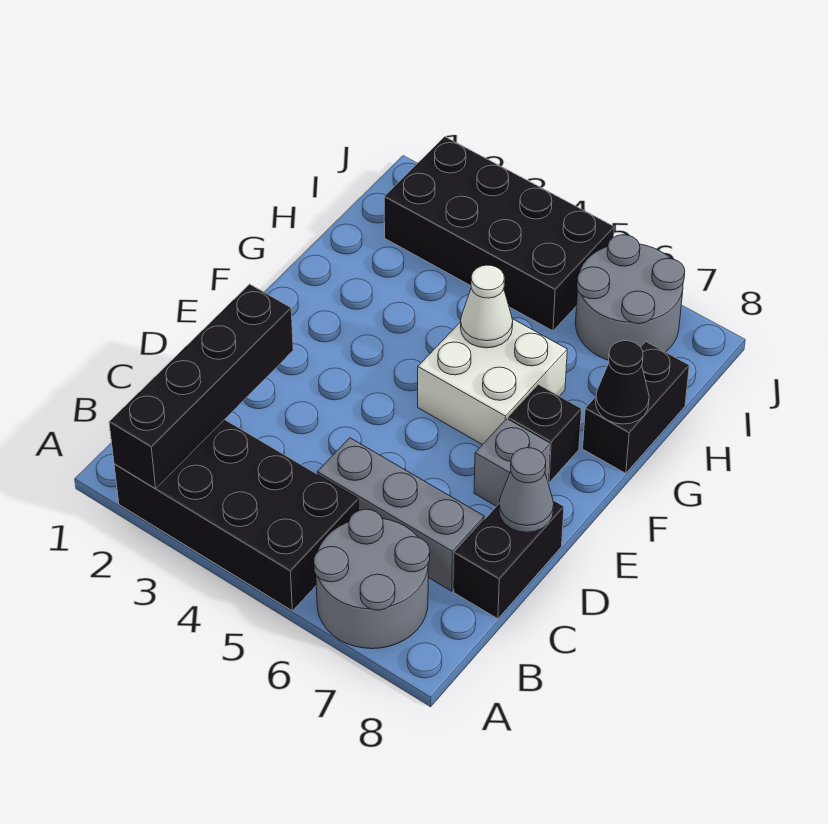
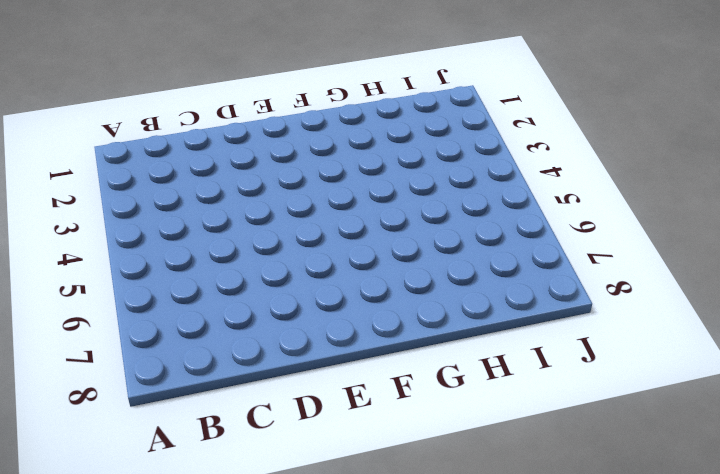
none -> black 2x4 brick [114,420,359,611]
none -> grey 2x2 round brick [314,509,430,649]
none -> grey 1x3 brick [317,438,484,591]

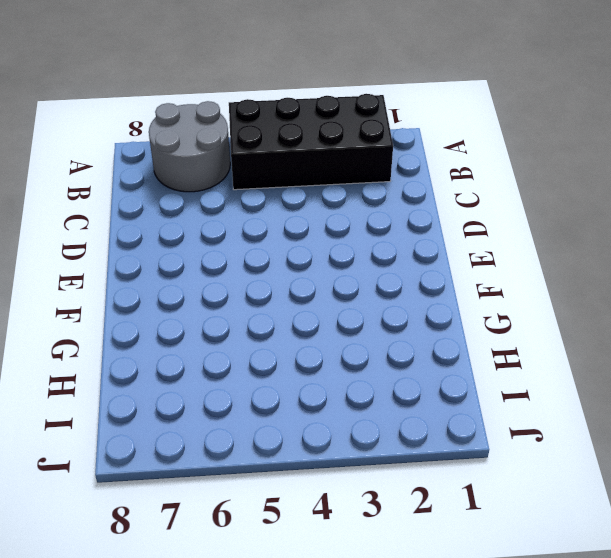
none -> grey 1x3 brick [317,438,484,591]
none -> black 1x2 brick [454,500,564,619]
none -> grey 1x1 brick [474,419,550,506]

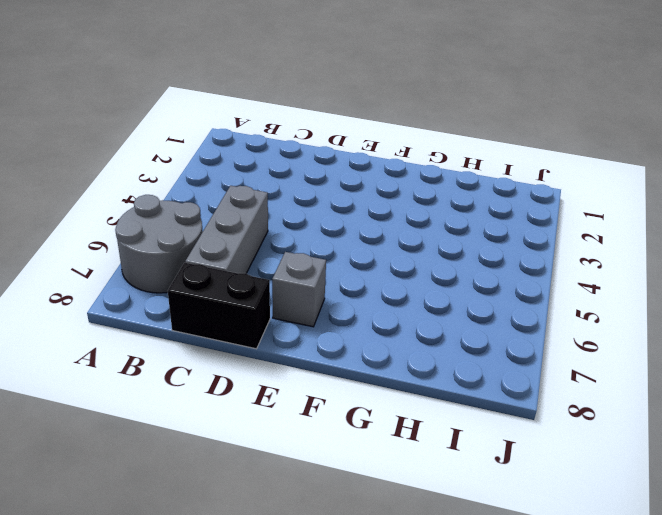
none -> black 2x4 brick [114,420,359,611]
none -> white 2x2 brick [418,319,567,445]
none -> black 1x1 brick [508,385,582,483]

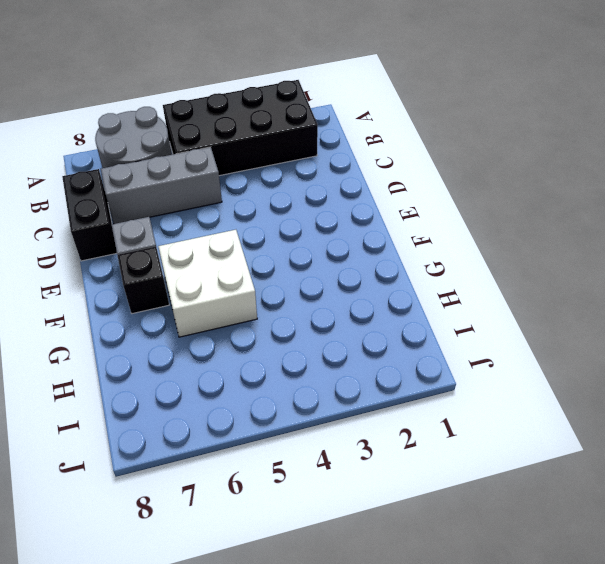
none -> black 1x2 brick [583,342,689,473]
none -> black 2x4 brick [384,137,614,331]
none -> grey 2x2 round brick [575,235,685,360]

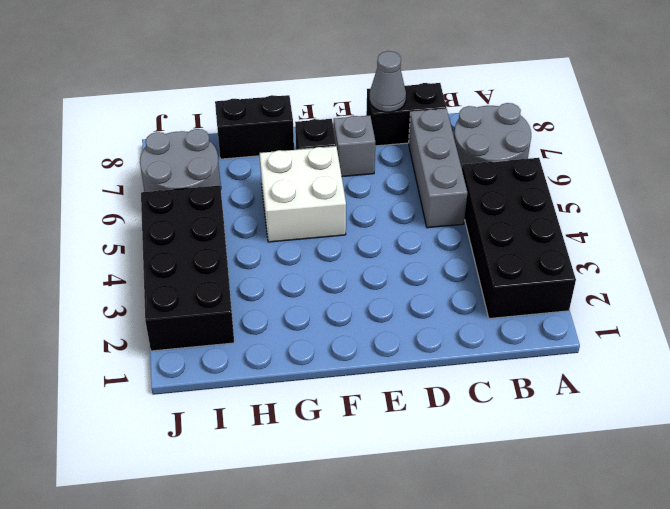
none -> black 1x4 brick [109,284,293,489]
none -> white 1x1 cone [460,265,513,348]
none -> black 1x1 cone [596,341,649,424]

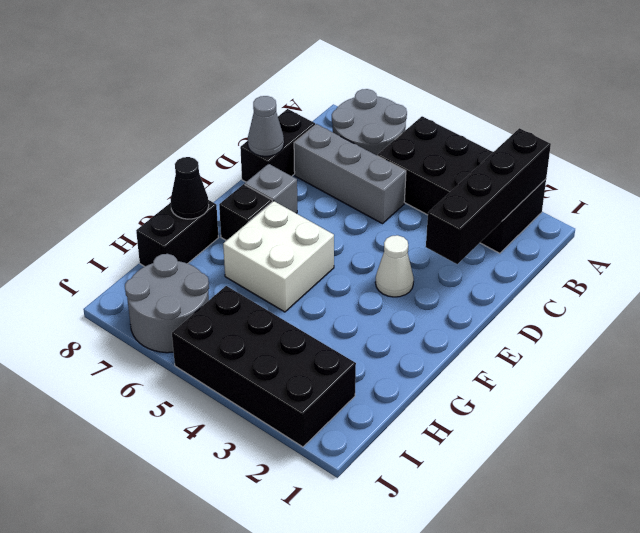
white 1x1 cone [375,235,414,297] -> white 1x1 cone moved to [460,265,513,348]

